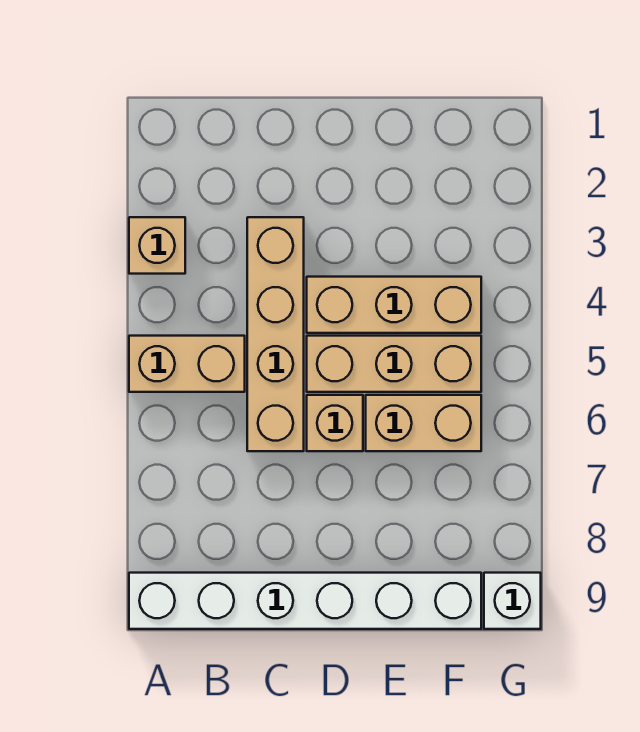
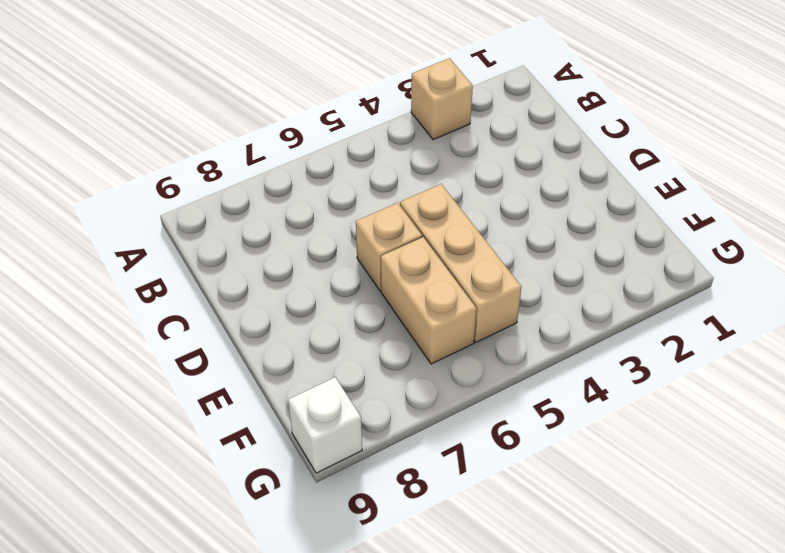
none -> tan 1x2 brick [129,336,245,392]
none -> white 1x6 brick [129,573,481,629]

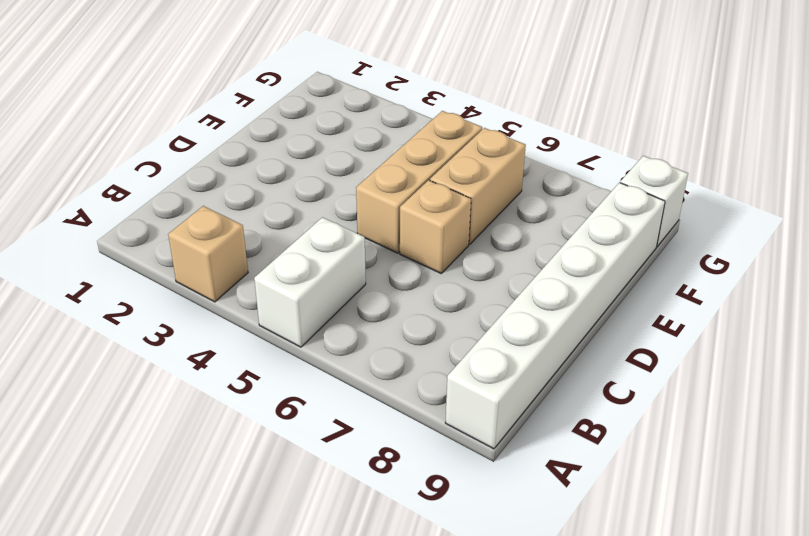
white 1x2 brick [254,217,366,347] -> tan 1x2 brick [129,336,245,392]
none -> tan 1x4 brick [247,217,304,451]
none -> tan 1x3 brick [307,277,481,333]

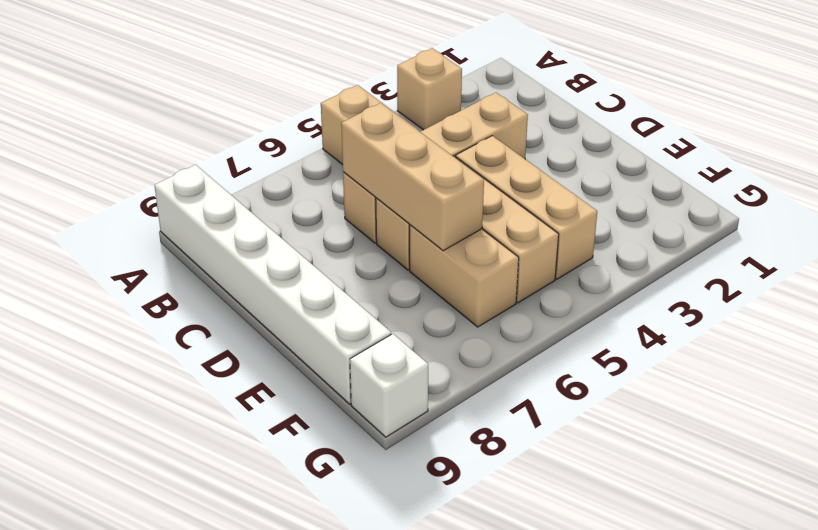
tan 1x3 brick [341,103,484,251] -> none

